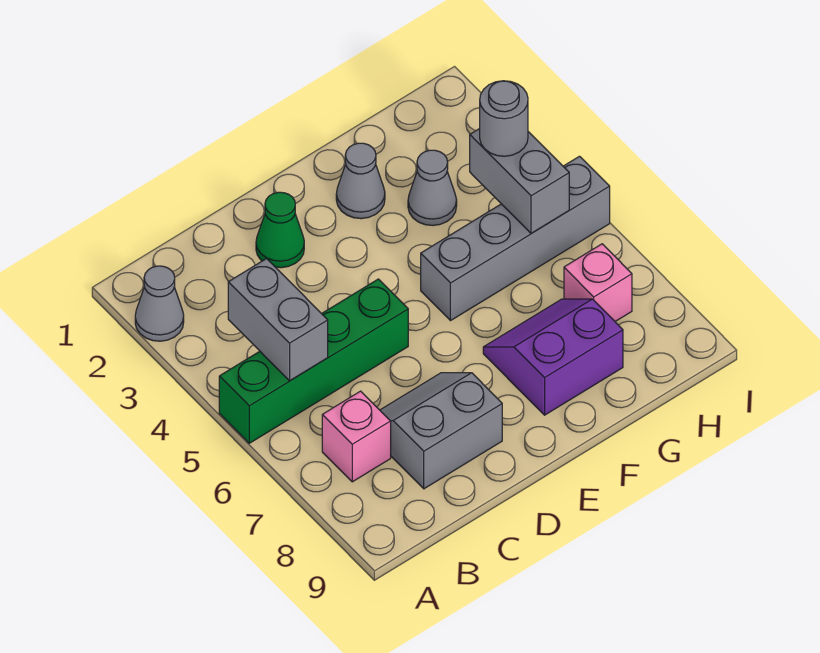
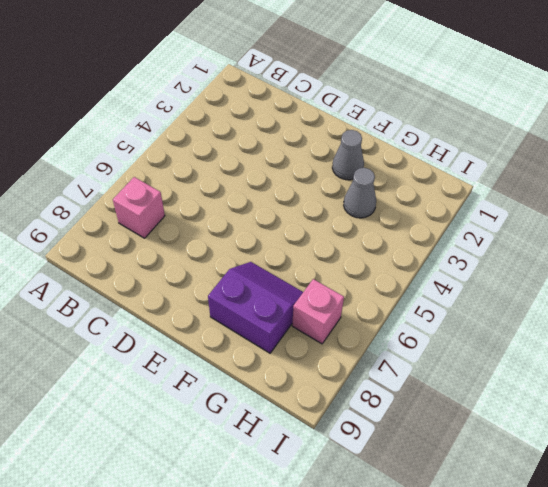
none -> grey 1x1 cone [135,266,184,341]
none -> green 1x4 brick [219,279,408,443]
none -> grey 2x2 slope [380,373,502,489]

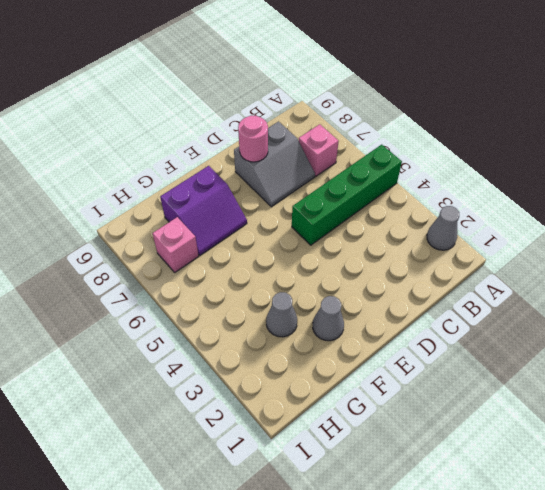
pink 1x1 round brick [238,116,268,162] -> none
none -> green 1x1 cone [256,192,304,268]
none -> grey 1x4 brick [421,156,610,321]
none -> grey 1x2 brick [228,259,328,381]

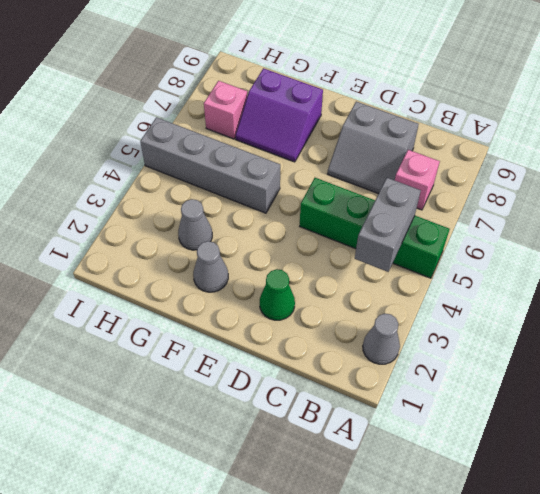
none -> grey 1x2 brick [470,129,569,233]
none -> grey 1x1 round brick [480,81,528,156]

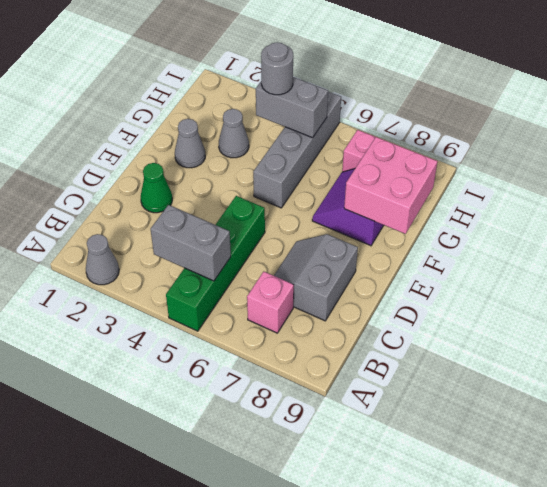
pink 2x2 brick [344,137,438,234] -> none

